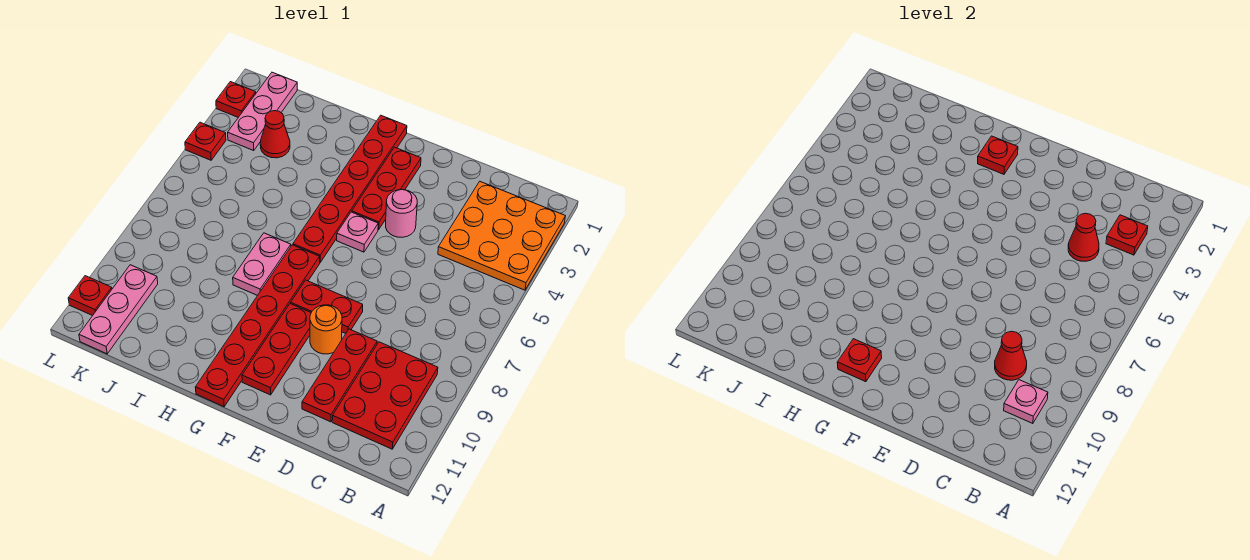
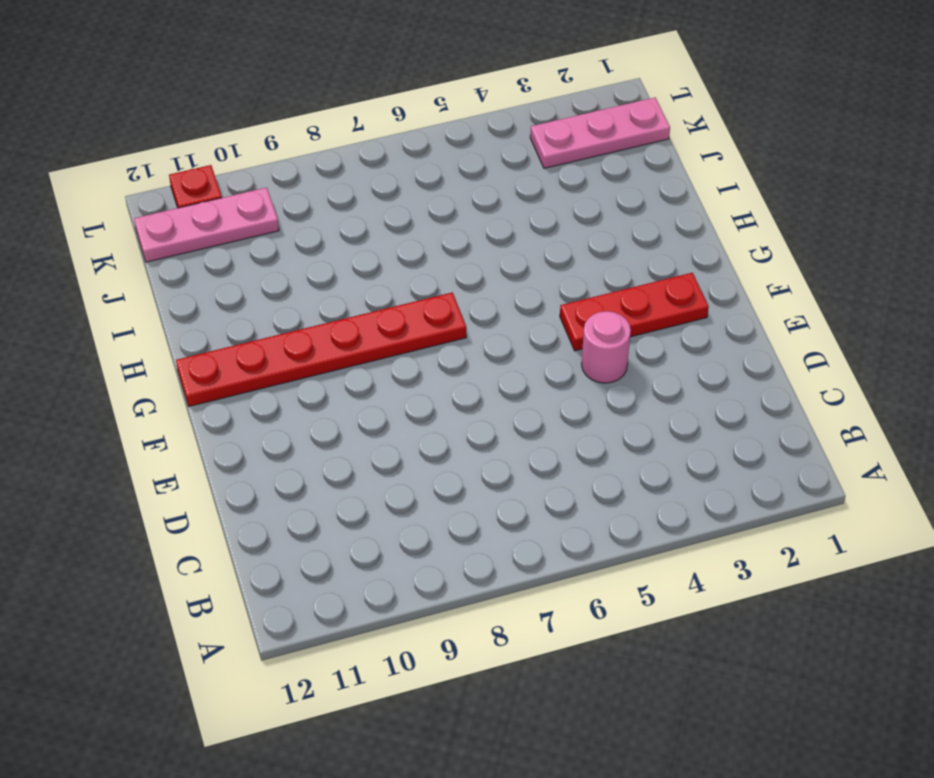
none -> orange 3x3 plate [438,182,565,290]
none -> red 2x3 plate [332,342,438,449]
none -> red 1x3 plate [302,329,377,422]

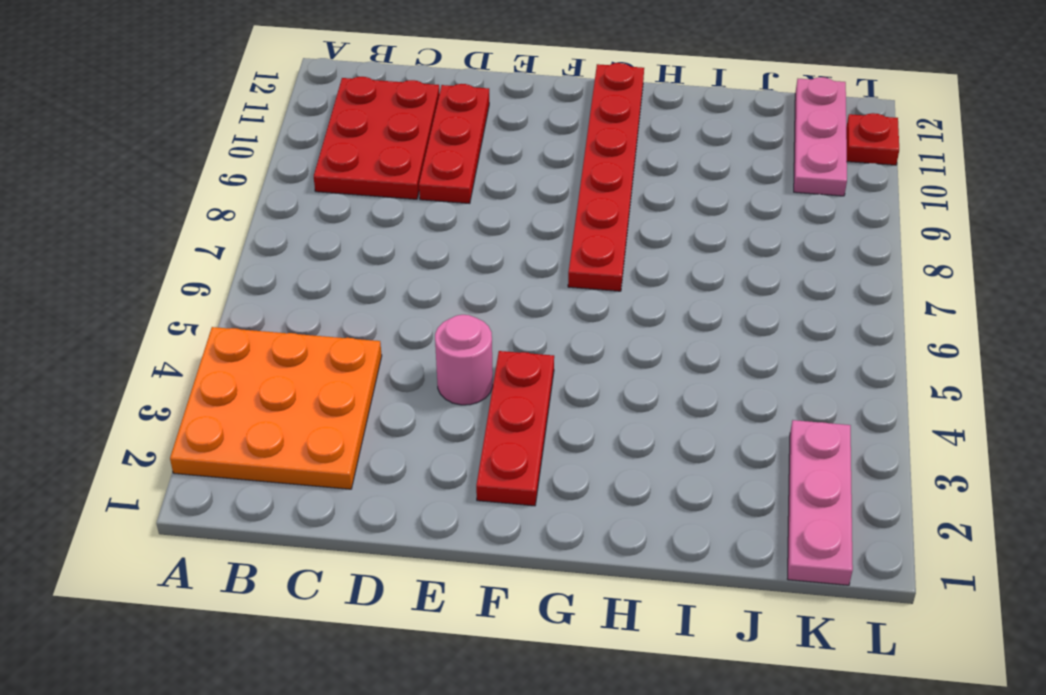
none -> red 1x2 plate [291,280,363,334]
none -> orange 1x1 round brick [310,305,342,354]
none -> pink 1x1 plate [337,212,378,252]

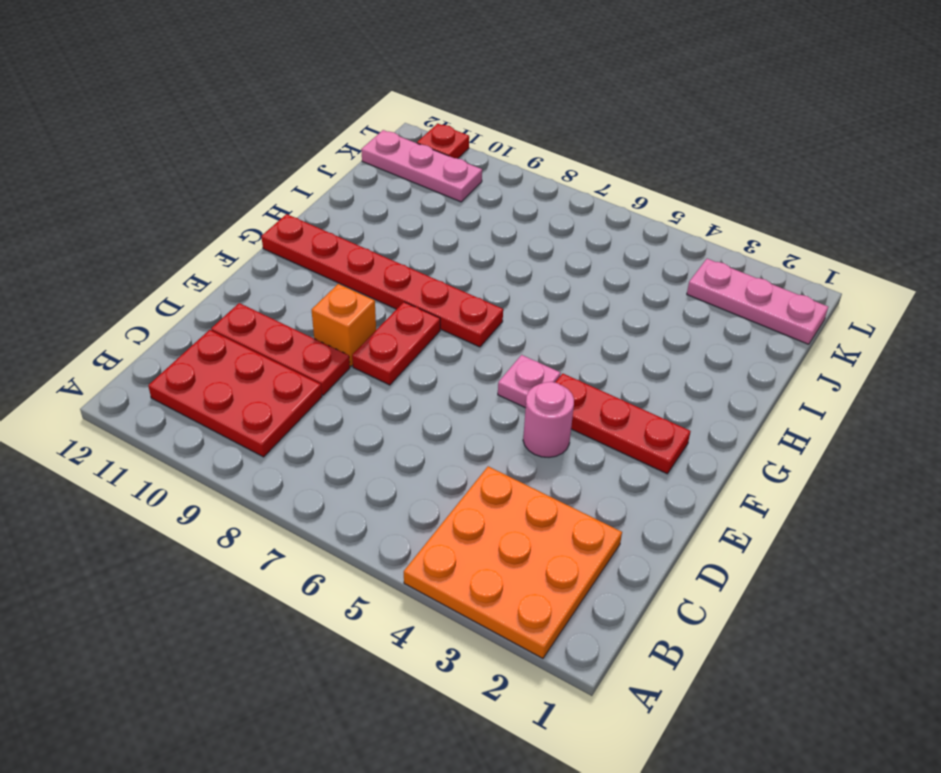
orange 1x1 brick [312,284,376,366] -> orange 1x1 round brick [310,305,342,354]
none -> red 1x3 plate [242,304,311,395]
none -> red 1x6 plate [293,115,407,262]
none -> pink 1x2 plate [233,233,291,296]

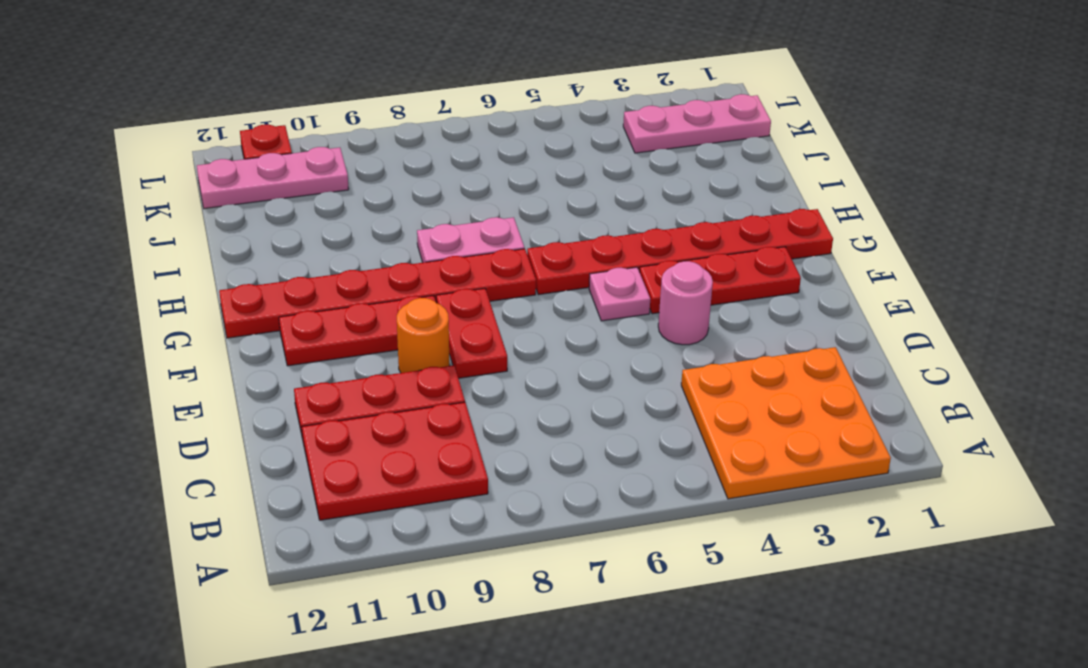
none -> red 1x1 cone [260,111,290,158]
none -> red 1x1 plate [216,82,256,117]
none -> red 1x1 plate [185,122,226,160]

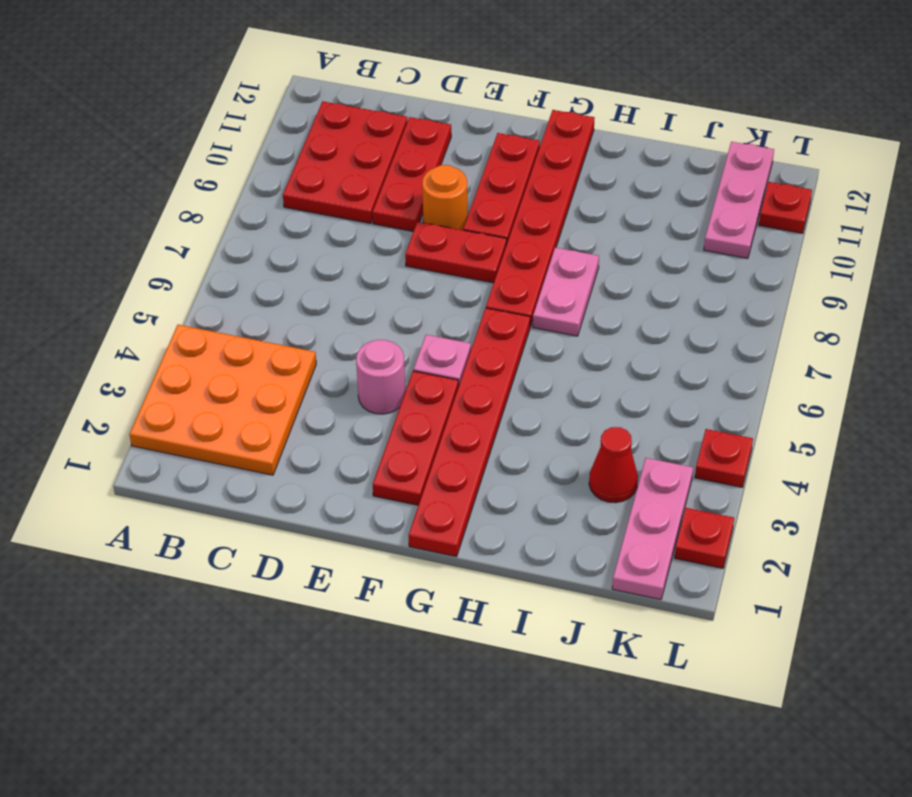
none -> red 1x1 plate [1106,215,1148,255]
none -> pink 1x1 plate [1004,380,1048,424]
none -> red 1x1 cone [1068,213,1099,261]

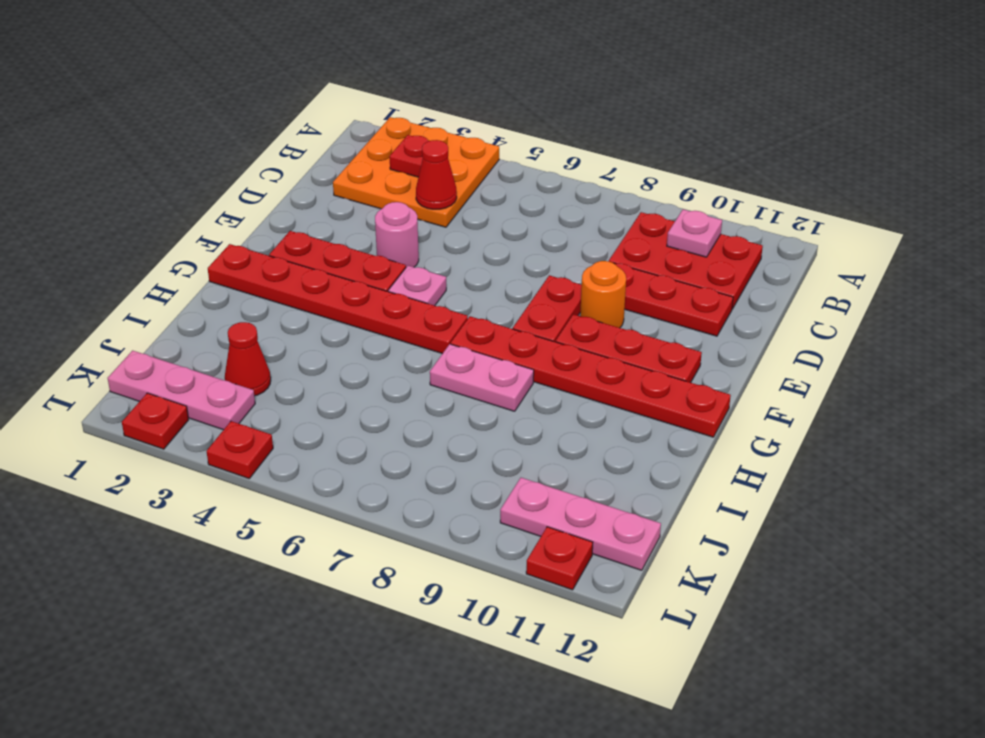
none -> red 1x1 cone [995,331,1027,380]
none -> red 1x1 plate [978,136,1018,174]
none -> red 1x1 plate [837,339,882,382]

